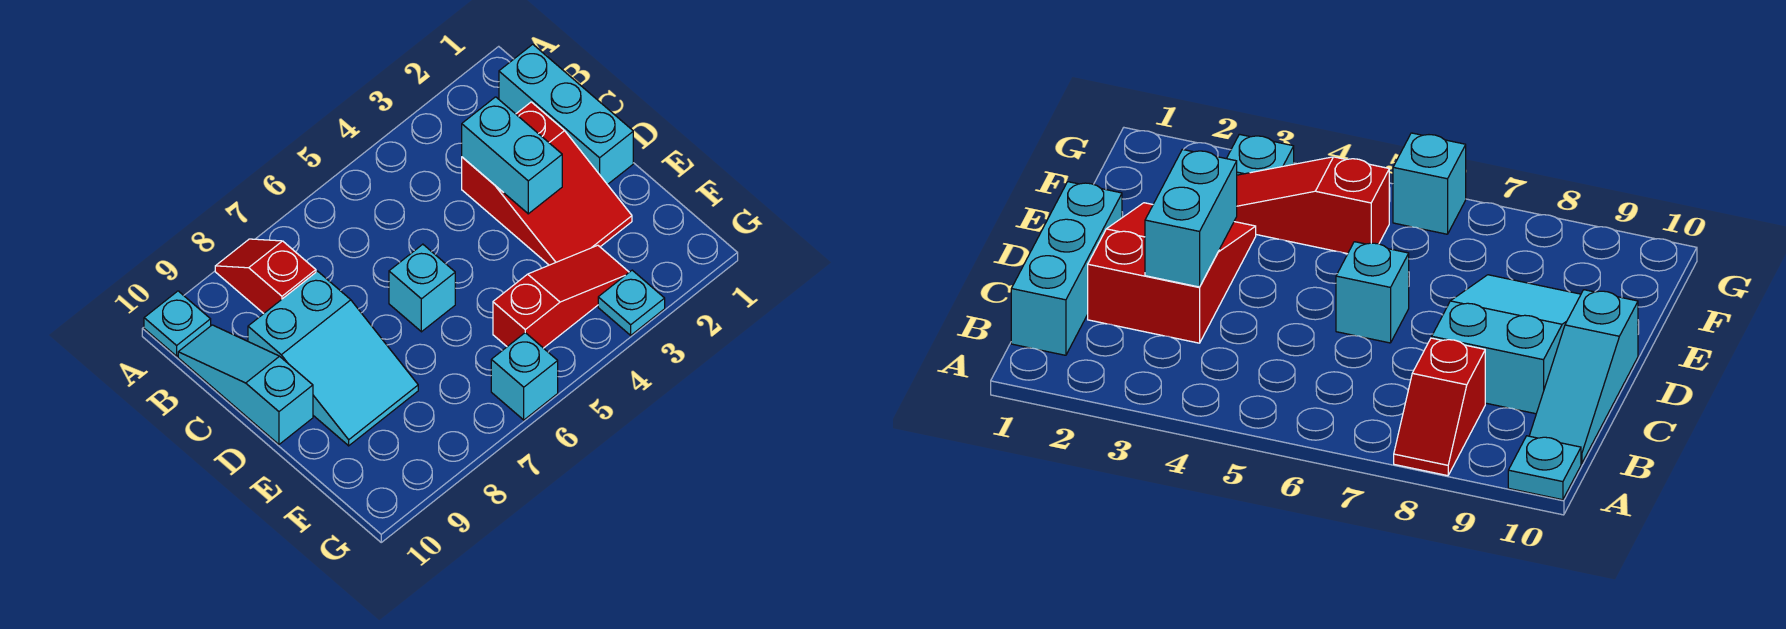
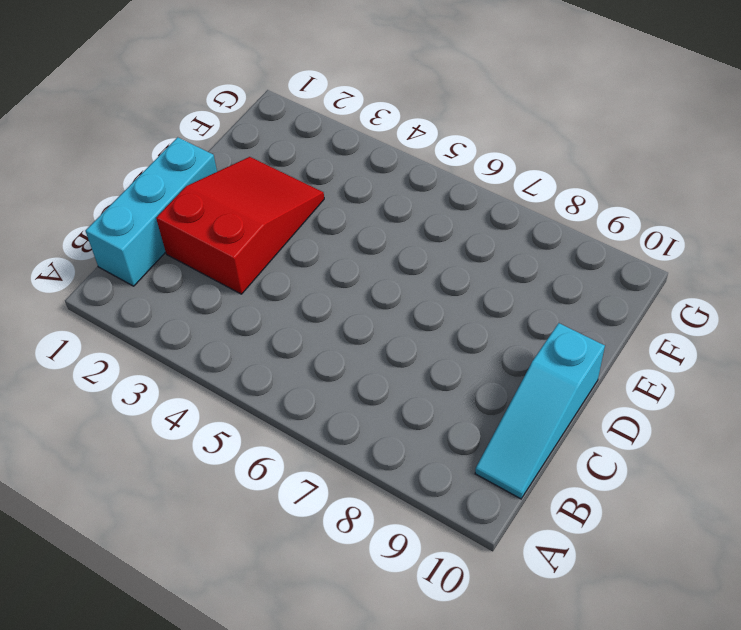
none -> red 1x2 slope [215,239,316,313]
none -> cyan 1x1 plate [144,291,211,356]

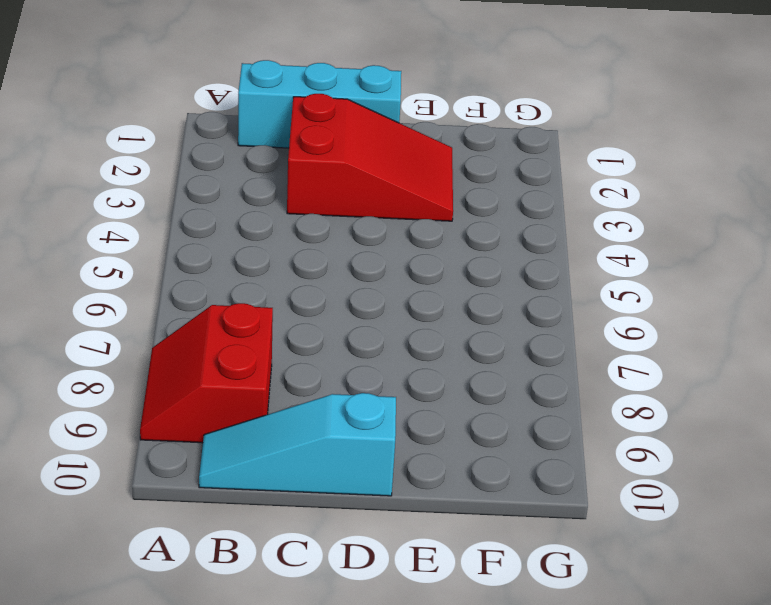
red 2x2 slope [140,303,273,443] -> red 1x2 slope [215,239,316,313]
none -> cyan 1x1 plate [144,291,211,356]
none -> cyan 2x3 slope [248,271,418,446]

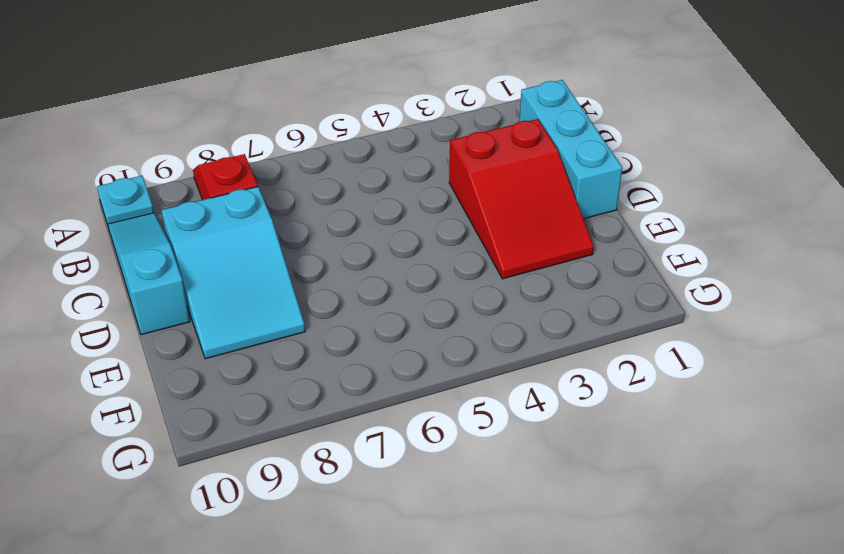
none -> cyan 1x1 brick [389,244,455,332]
none -> red 1x3 slope [493,245,629,348]

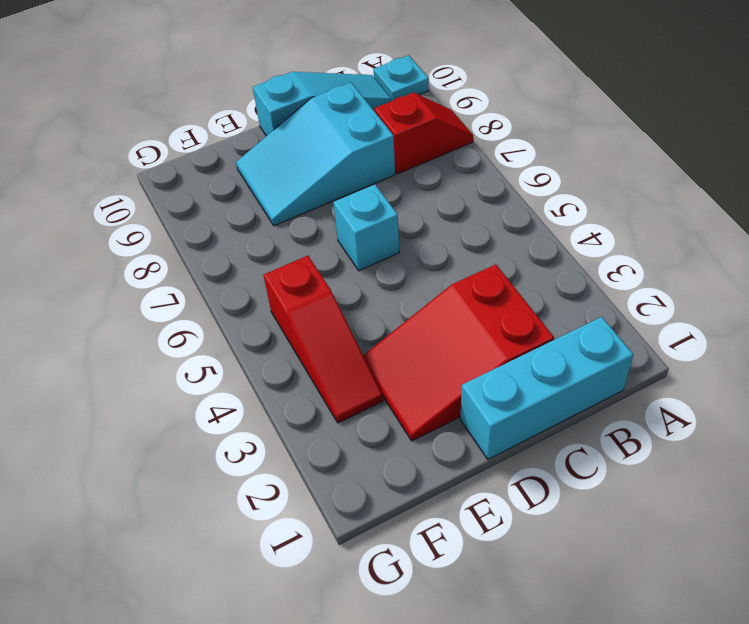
none -> cyan 1x1 plate [598,270,665,335]
none -> cyan 1x1 brick [491,333,558,420]

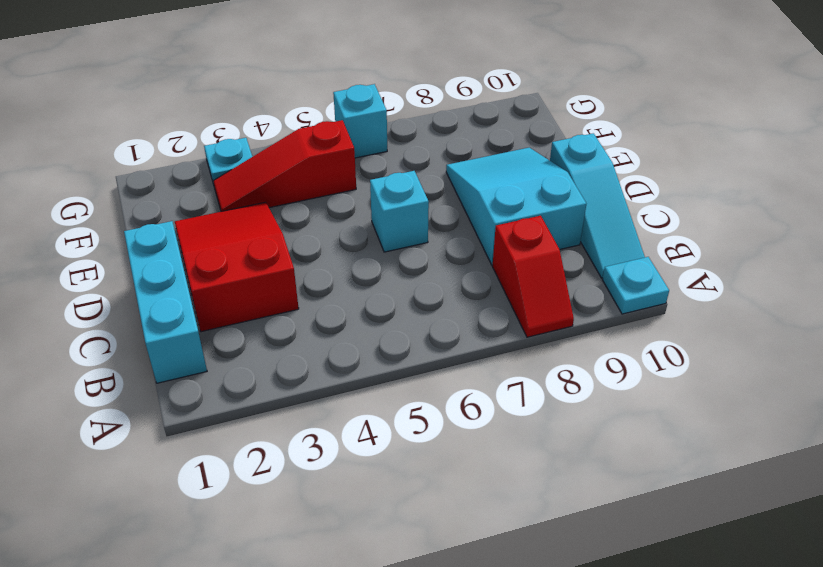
none -> cyan 1x2 brick [462,97,562,214]

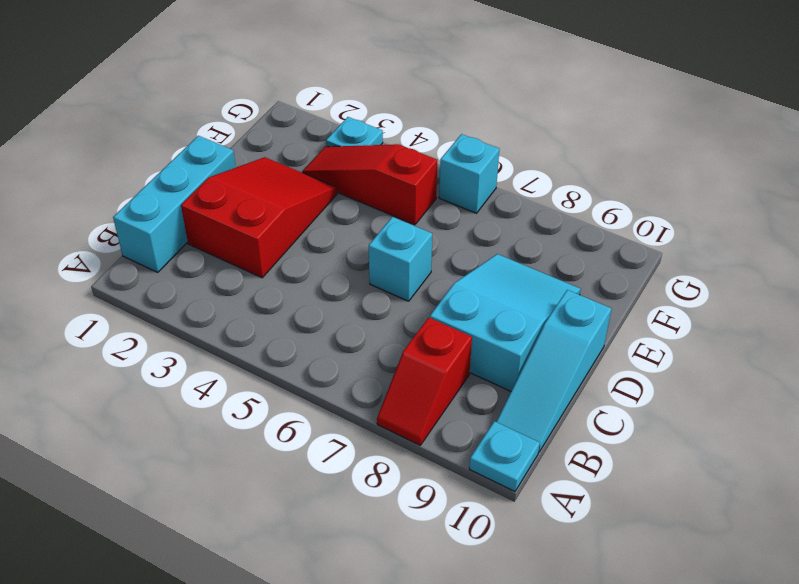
none -> cyan 1x2 brick [462,97,562,214]

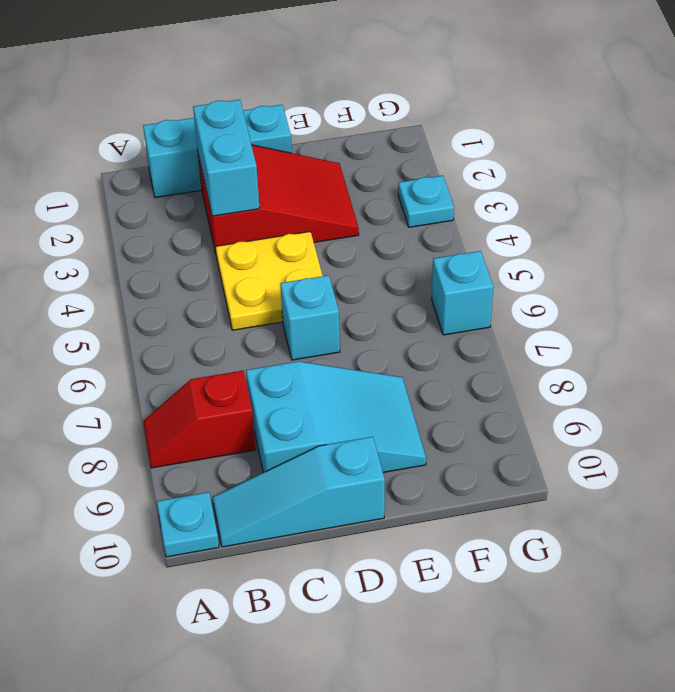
cyan 1x2 brick [193,100,260,216] -> cyan 1x2 brick turned to [462,97,562,214]
yellow 2x2 plate [216,232,323,330] -> none
none -> red 1x3 slope [493,245,629,348]

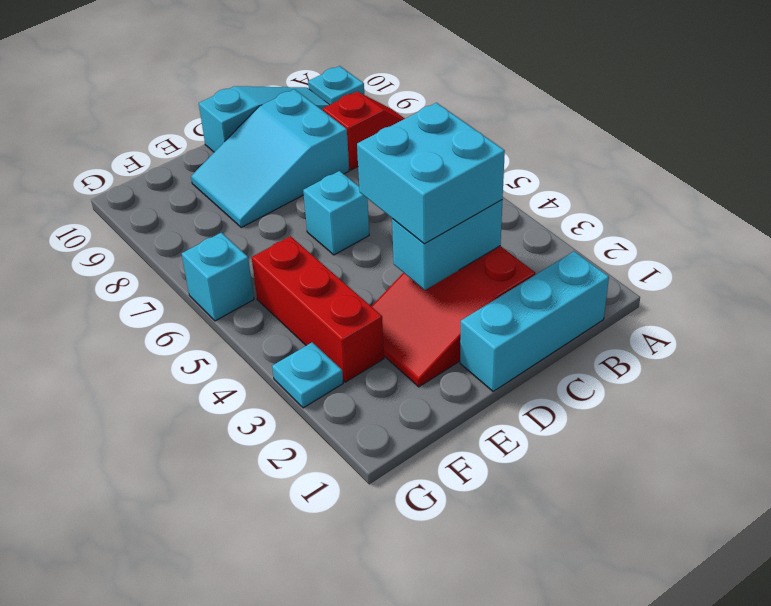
cyan 2x2 brick [357,103,505,244] -> none
red 1x3 brick [252,236,384,382] -> red 1x3 slope [493,245,629,348]

